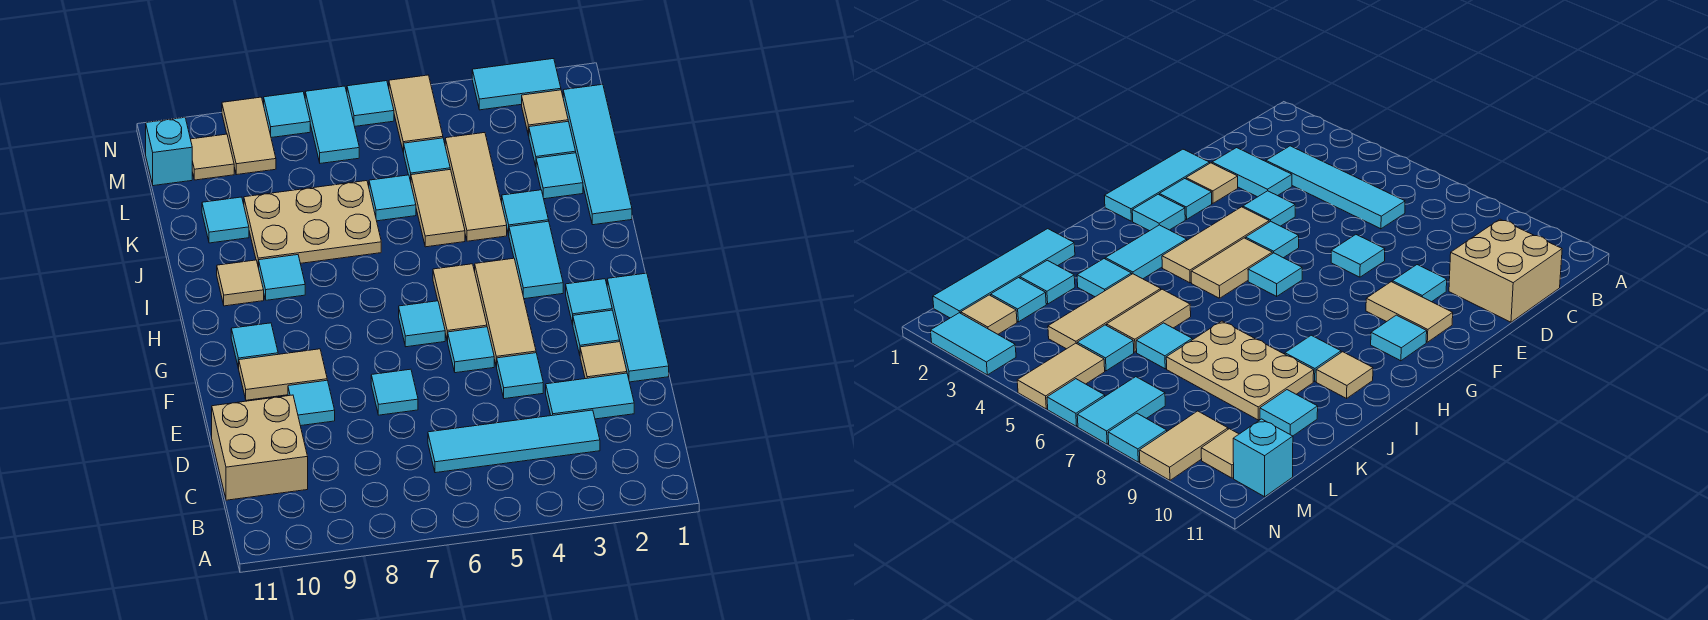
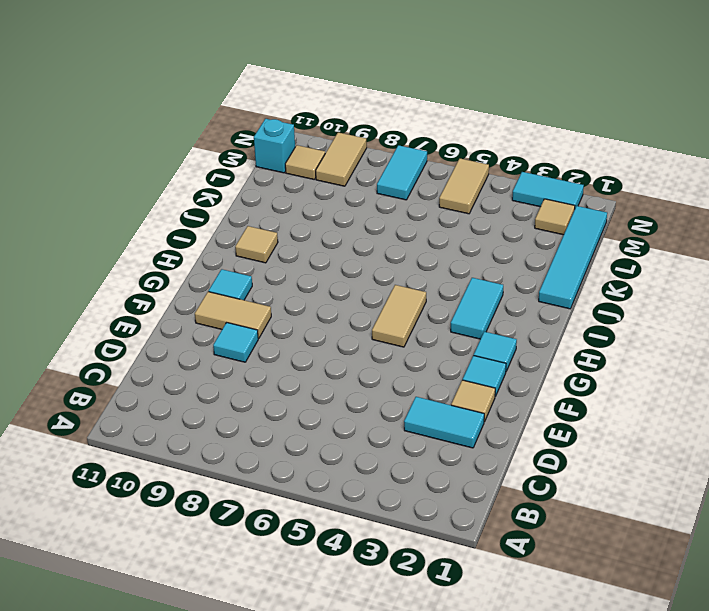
none -> cyan 1x4 tile [428,410,600,473]
none -> tan 2x2 brick [212,395,308,500]
none -> cyan 1x3 tile [607,273,669,382]
none -> cyan 1x1 tile [497,353,543,399]

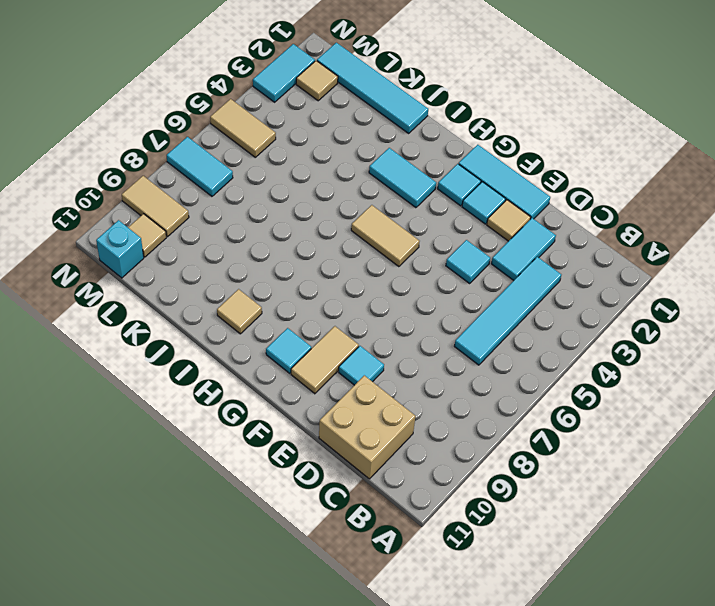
none -> cyan 1x1 tile [371,369,418,415]
none -> tan 1x3 tile [475,258,536,367]
none -> cyan 1x1 tile [448,327,494,373]
none -> cyan 1x1 tile [399,301,445,347]

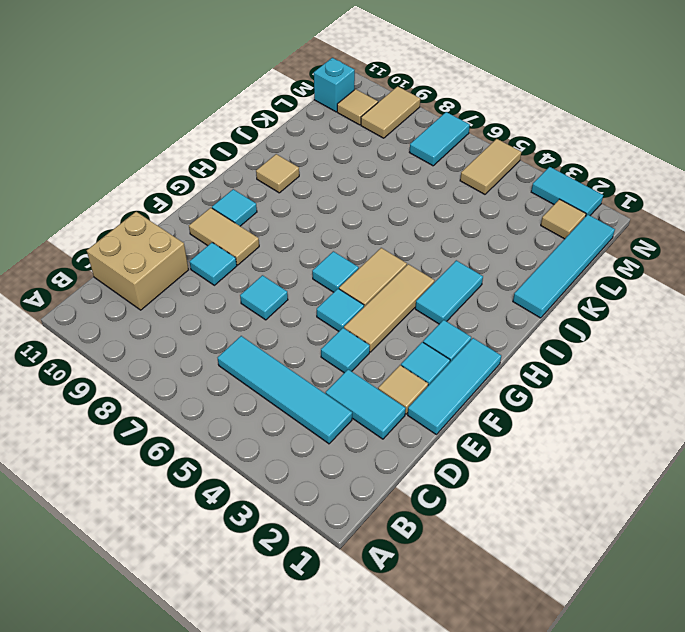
none -> cyan 1x1 tile [259,255,305,300]
none -> cyan 1x1 tile [502,190,549,234]
none -> tan 1x3 tile [445,133,507,241]
none -> tan 1x2 tile [411,169,465,247]

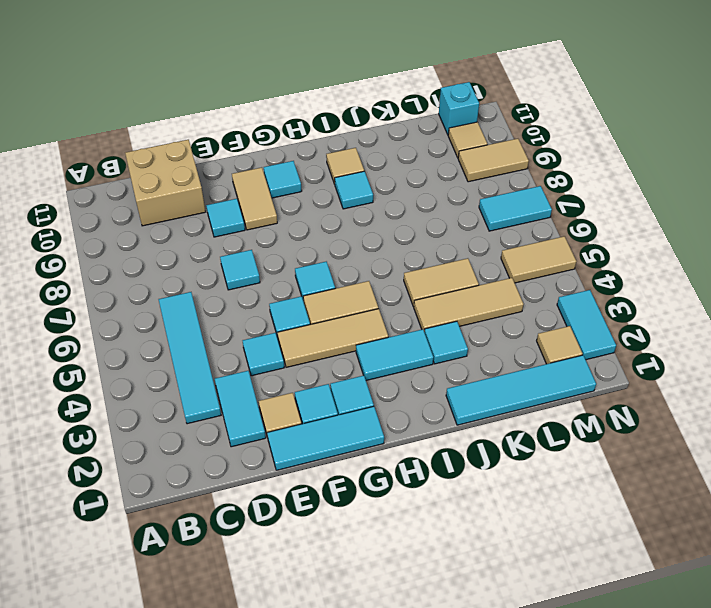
none -> tan 2x3 plate [244,181,381,268]
none -> cyan 1x1 tile [536,153,583,199]
none -> cyan 1x1 tile [369,175,416,221]
none -> cyan 1x1 tile [202,197,249,243]

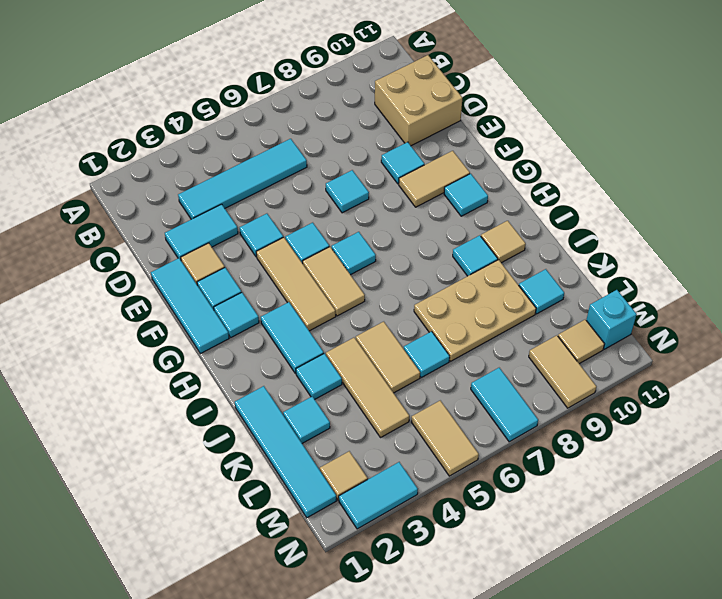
none -> cyan 1x1 tile [529,121,576,166]
none -> cyan 1x1 tile [403,138,450,181]
none -> cyan 1x1 tile [347,81,394,126]
none -> cyan 1x1 tile [264,92,310,138]

